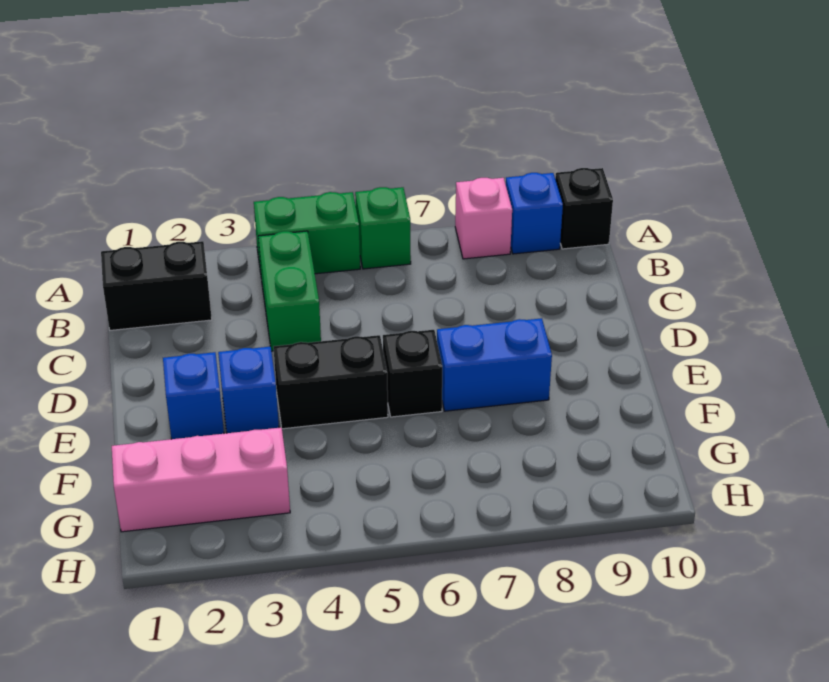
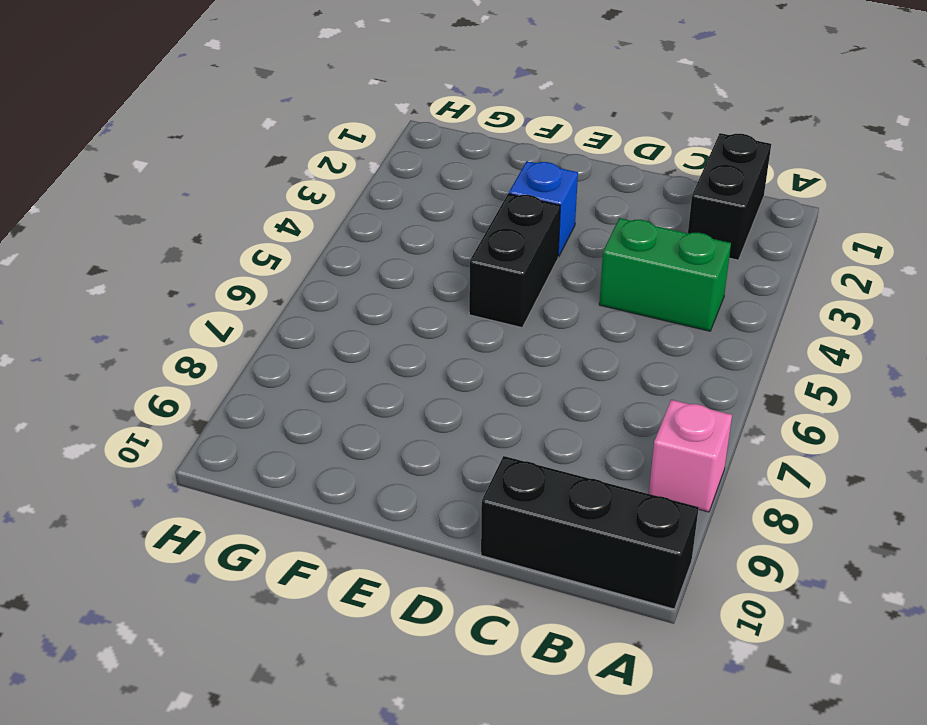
black 1x3 brick [481,456,699,609] -> black 1x1 brick [555,168,613,249]
none -> green 1x2 brick [254,192,360,274]
none -> green 1x1 brick [355,187,411,269]
none -> blue 1x1 brick [506,173,563,254]

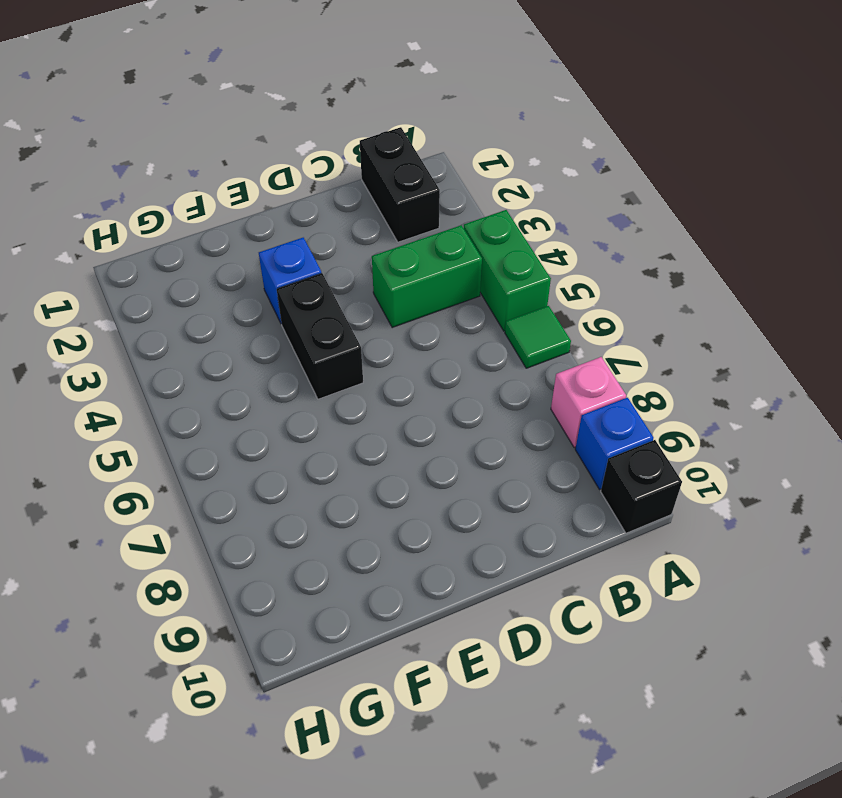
green 1x1 tile [505,306,571,368] -> green 1x1 brick [355,187,411,269]
none -> blue 1x1 brick [163,352,224,439]
none -> black 1x1 brick [383,330,442,417]
none -> blue 1x2 brick [437,318,552,411]

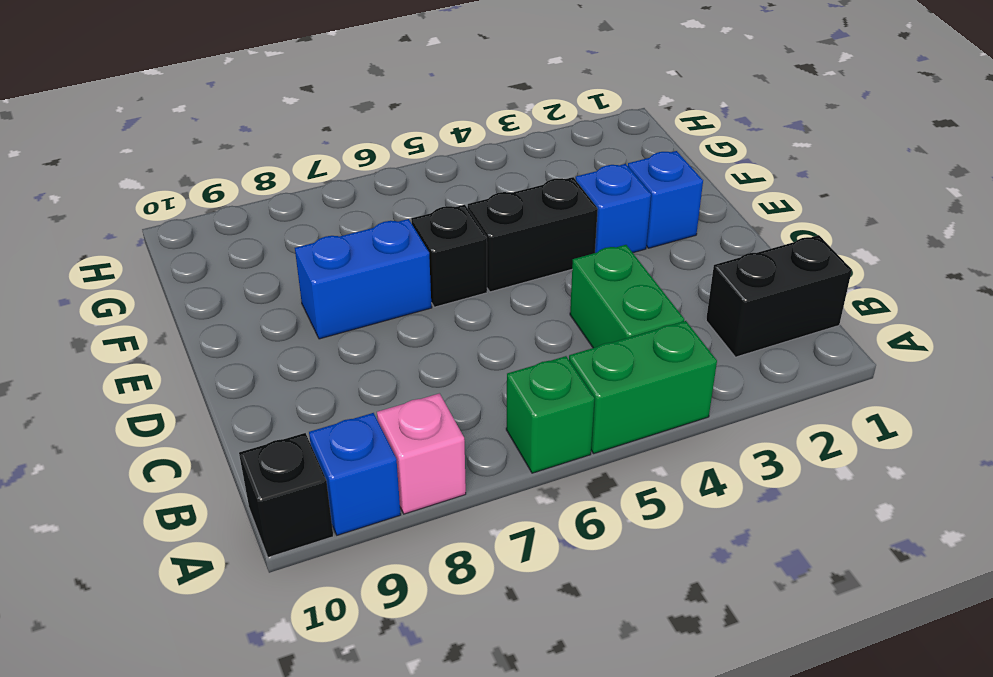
none -> pink 1x3 brick [112,427,290,532]

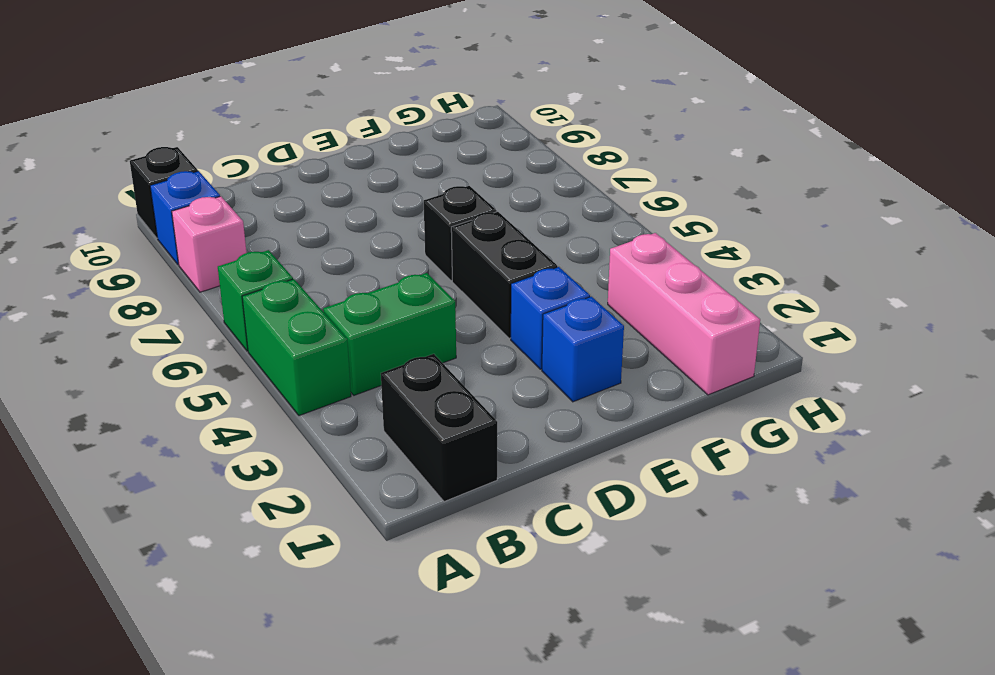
none -> blue 1x2 brick [437,318,552,411]

